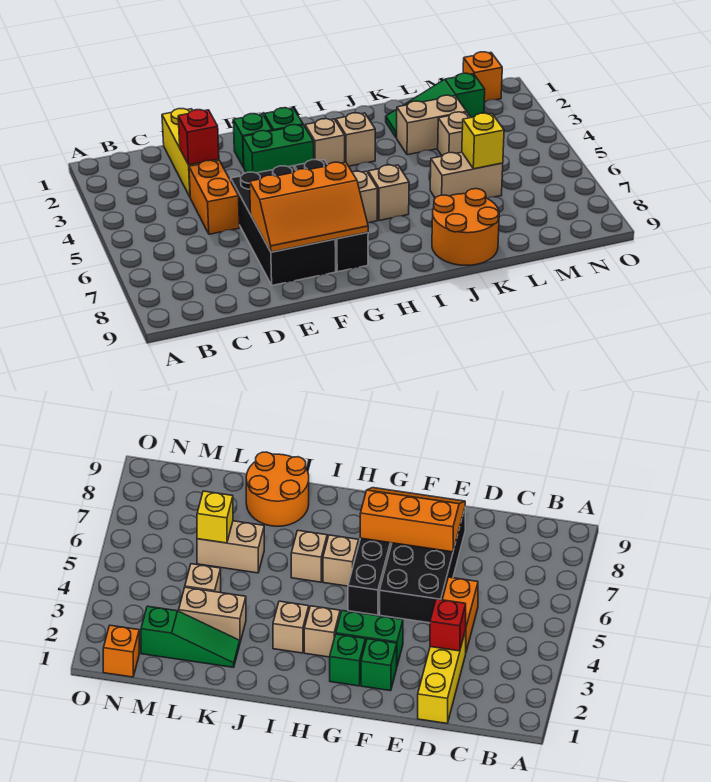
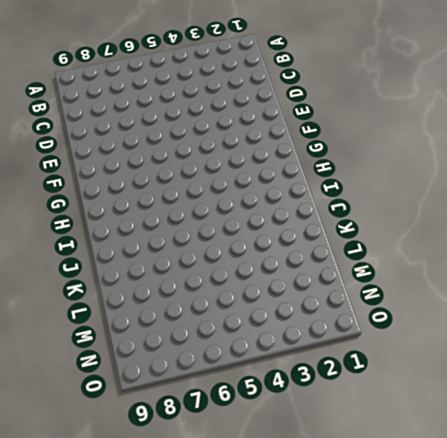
none -> yellow 1x3 brick [162,109,219,197]
none -> orange 1x2 brick [189,160,240,234]
none -> black 2x4 brick [230,166,336,285]

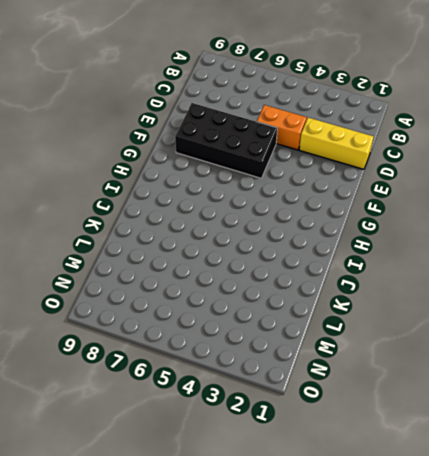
none -> green 1x1 brick [233,114,272,167]
none -> green 1x2 brick [243,125,314,173]
none -> green 1x1 brick [264,108,303,131]

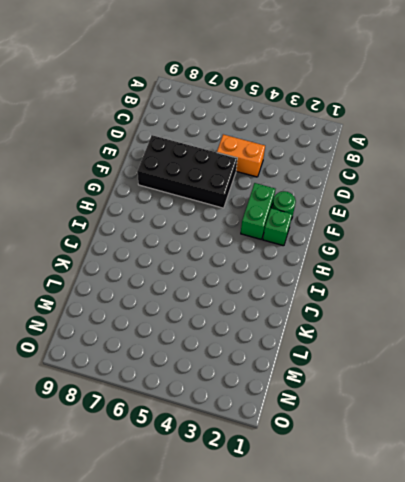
green 1x1 round brick [272,191,296,219] -> green 1x1 brick [233,114,272,167]
none -> yellow 1x3 brick [162,109,219,197]
none -> black 1x4 brick [294,160,368,272]
none -> tan 1x1 brick [305,118,345,165]

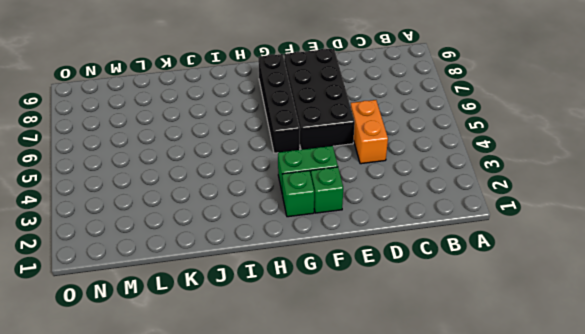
none -> yellow 1x3 brick [162,109,219,197]
none -> tan 1x1 brick [305,118,345,165]
none -> tan 1x1 brick [352,171,378,223]

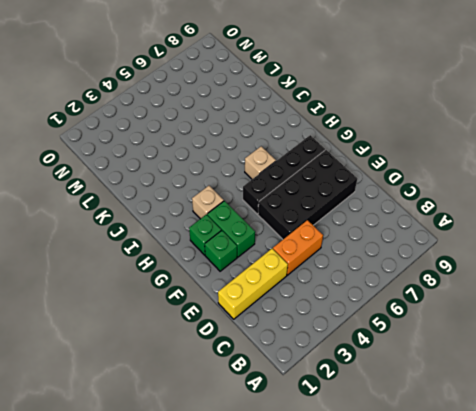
none -> tan 1x1 brick [336,113,375,166]
none -> tan 1x1 brick [368,165,409,221]
none -> orange 2x2 round brick [432,189,499,265]

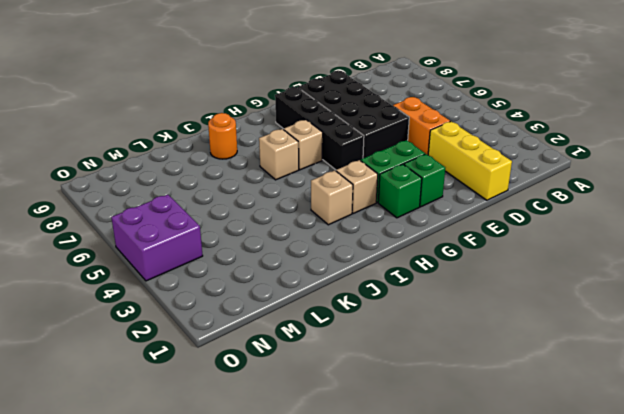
orange 1x1 round brick [208,113,237,159] -> orange 2x2 round brick [432,189,499,265]
purple 2x2 brick [111,195,203,281] -> none
none -> green 1x3 slope [386,73,485,138]
none -> tan 1x2 brick [397,95,466,155]
none -> tan 1x2 brick [430,152,503,198]

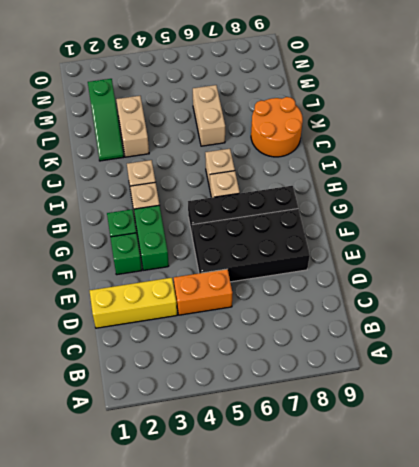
none -> tan 1x1 brick [438,112,471,156]
none -> orange 1x1 brick [463,52,502,102]
none -> red 1x1 brick [178,110,219,165]

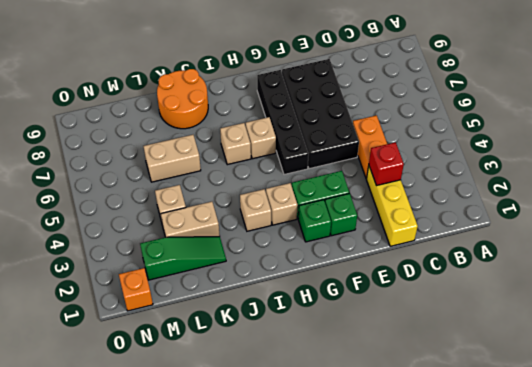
none -> orange 2x3 slope [250,162,368,252]
none -> yellow 1x1 brick [462,113,504,169]

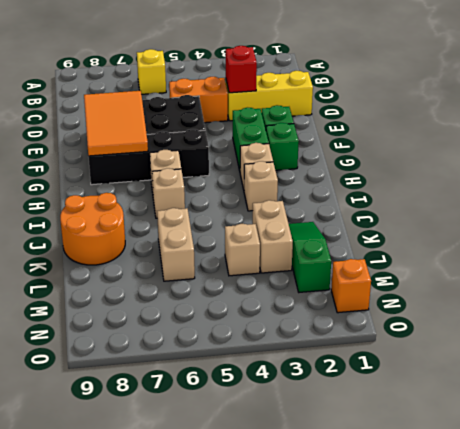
yellow 1x1 brick [137,49,166,94] -> yellow 1x1 brick moved to [462,113,504,169]
orange 2x3 tile [84,91,148,156] -> orange 2x3 slope [250,162,368,252]

